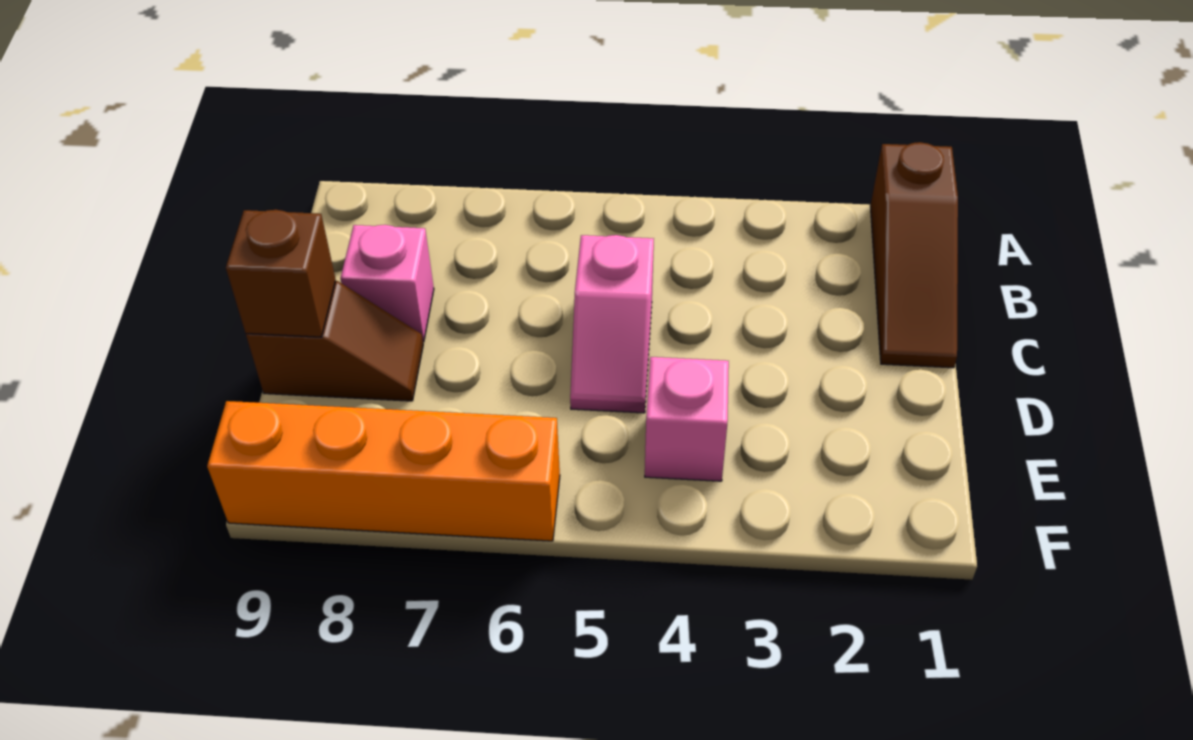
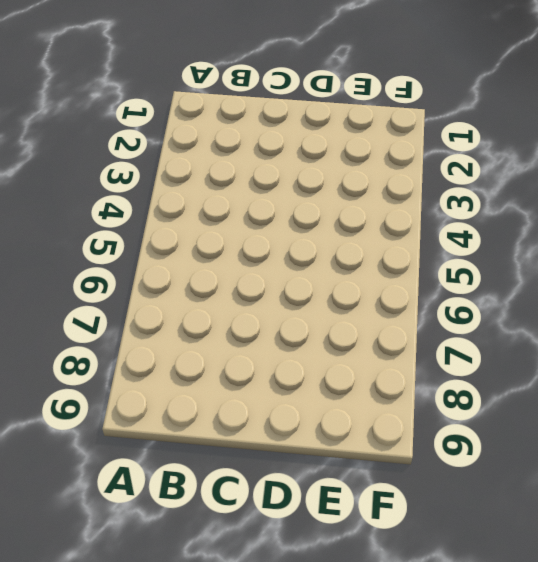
none -> brown 1x3 slope [870,142,958,368]
none -> pink 1x2 slope [570,235,654,413]

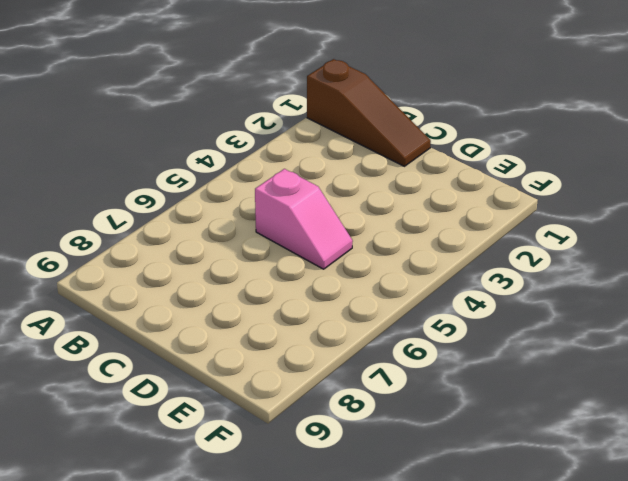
none -> pink 1x1 brick [340,225,434,342]
none -> brown 1x2 slope [246,281,423,401]

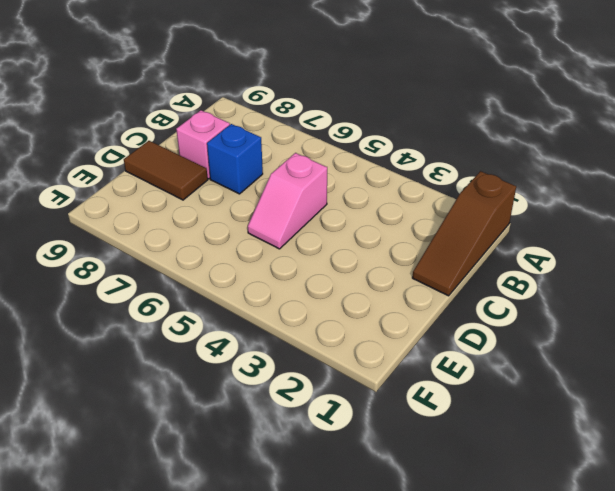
blue 1x1 brick [207,124,263,194] -> none
brown 1x2 tile [124,141,208,200] -> brown 1x2 slope [246,281,423,401]
none -> pink 1x1 brick [645,357,729,481]
none -> orange 1x4 brick [207,401,560,541]

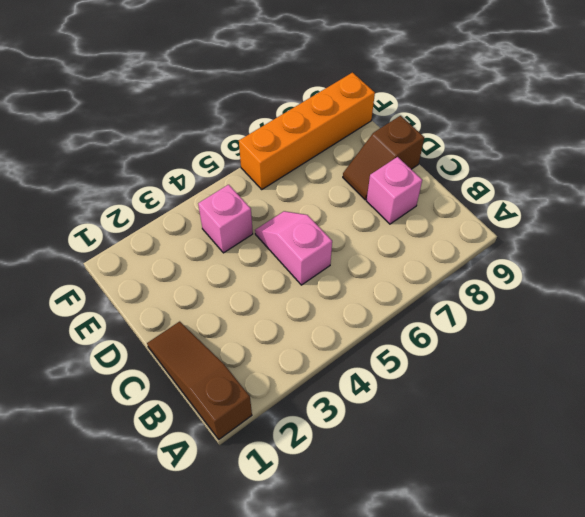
none -> brown 1x1 brick [226,210,336,337]

